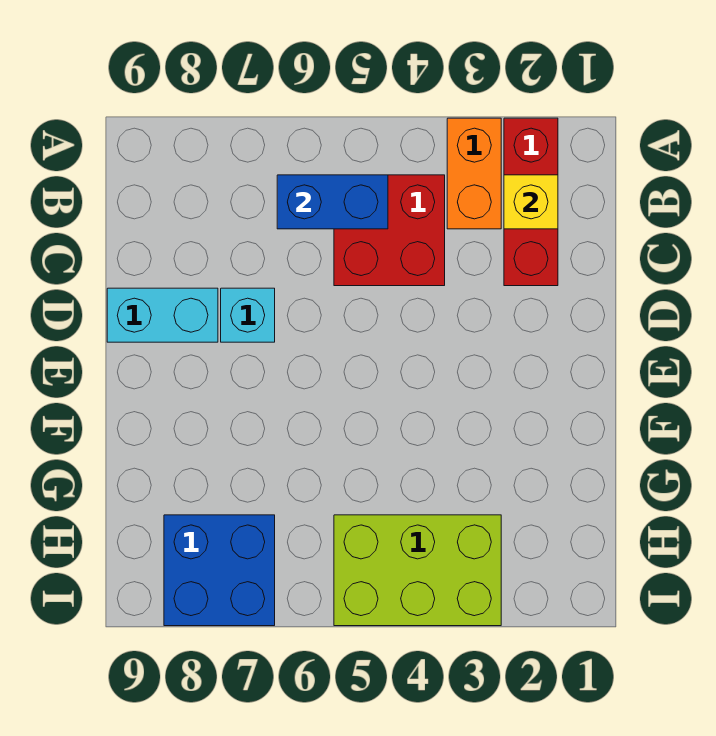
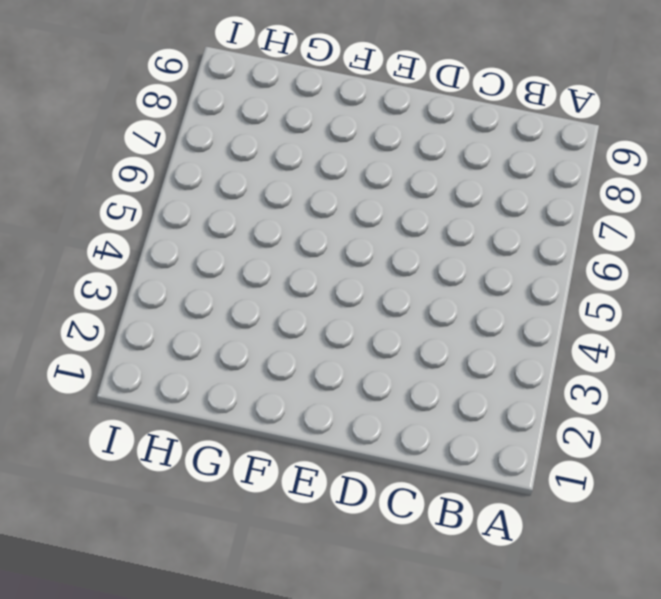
none -> red 1x3 brick [504,118,558,286]
none -> orange 1x2 brick [447,118,501,229]

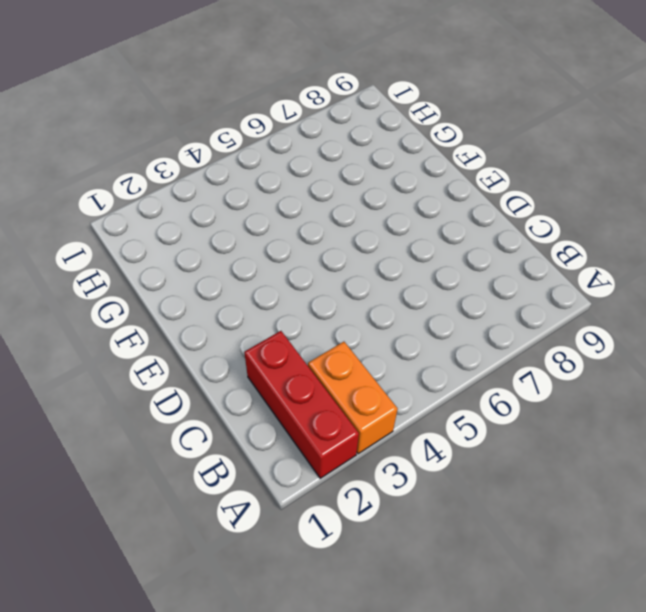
none -> red 2x2 brick [334,175,445,286]
none -> cyan 1x1 brick [221,288,275,342]

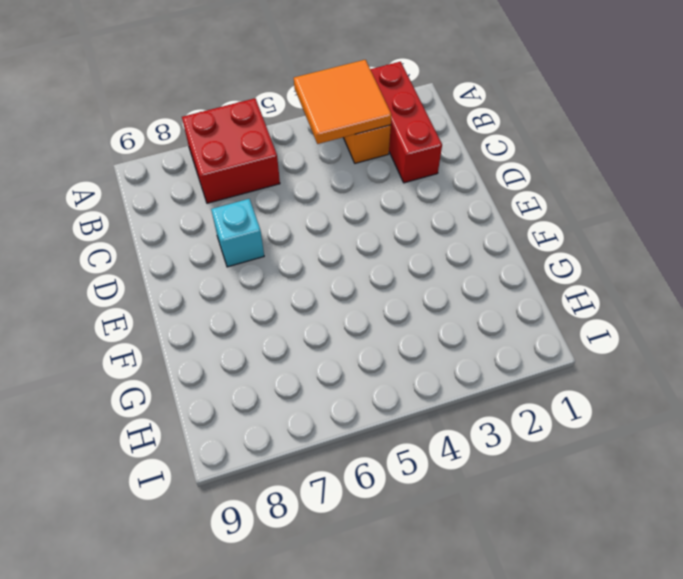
orange 2x2 tile [294,60,392,144] -> none
red 2x2 brick [182,98,280,203] -> red 2x2 brick moved to [334,175,445,286]
none -> cyan 1x2 brick [107,288,218,342]
none -> lime 2x3 brick [334,515,501,626]

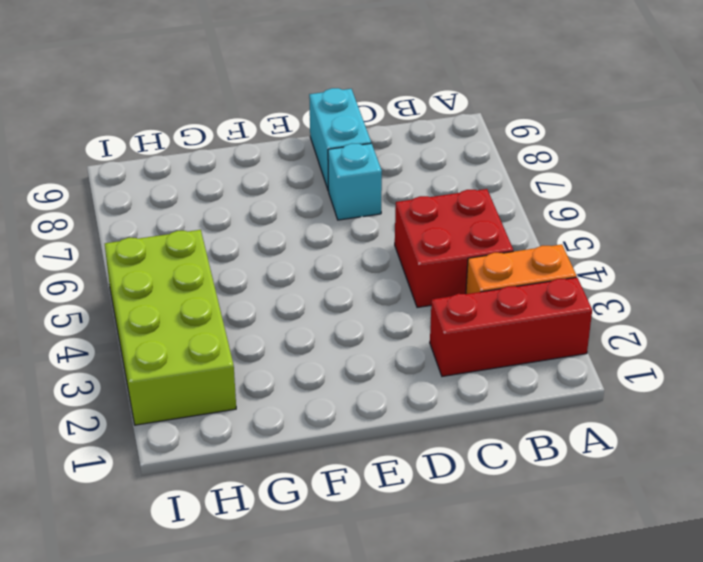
lime 2x4 brick [105,230,236,425] -> lime 2x3 brick [334,515,501,626]
none -> blue 2x2 brick [164,515,275,626]
none -> yellow 1x1 brick [504,175,558,229]

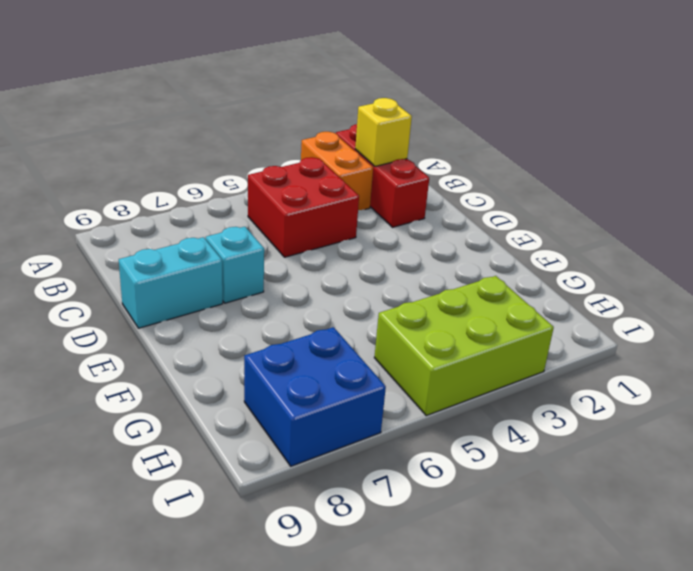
none -> blue 1x2 brick [277,175,388,229]

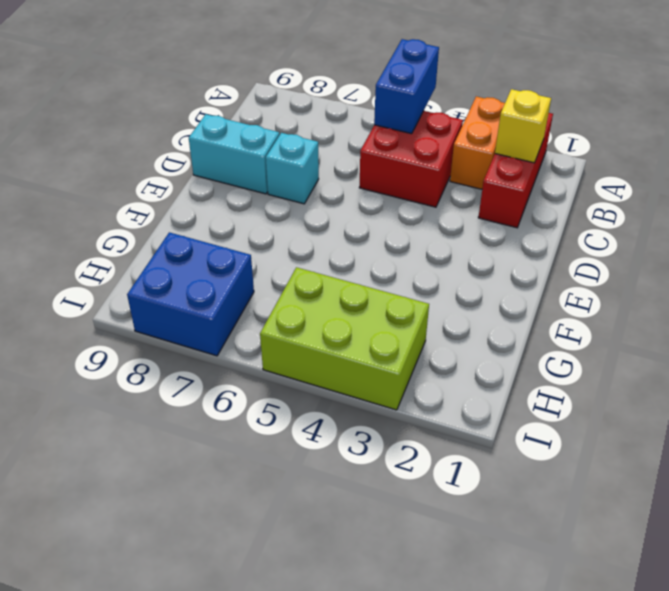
blue 1x2 brick [374,39,439,134] -> blue 1x2 brick turned to [277,175,388,229]

